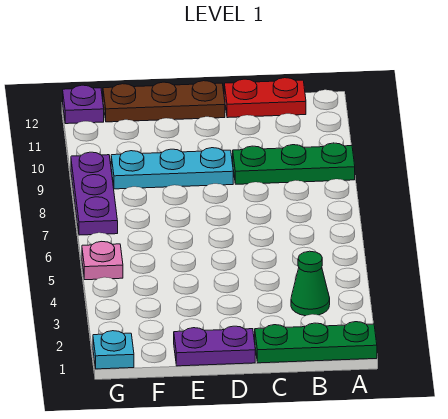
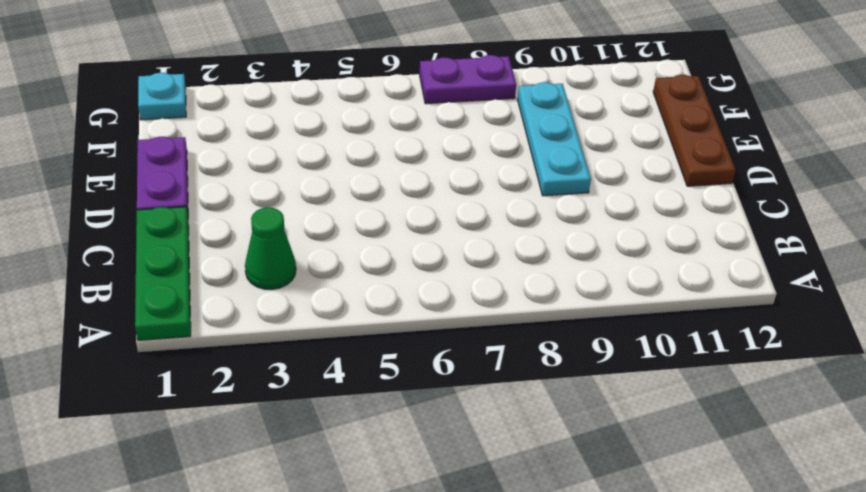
purple 1x2 plate [420,55,516,104] -> purple 1x3 plate [71,152,118,235]
none -> green 1x3 plate [233,143,355,184]
none -> red 1x2 plate [224,78,306,118]

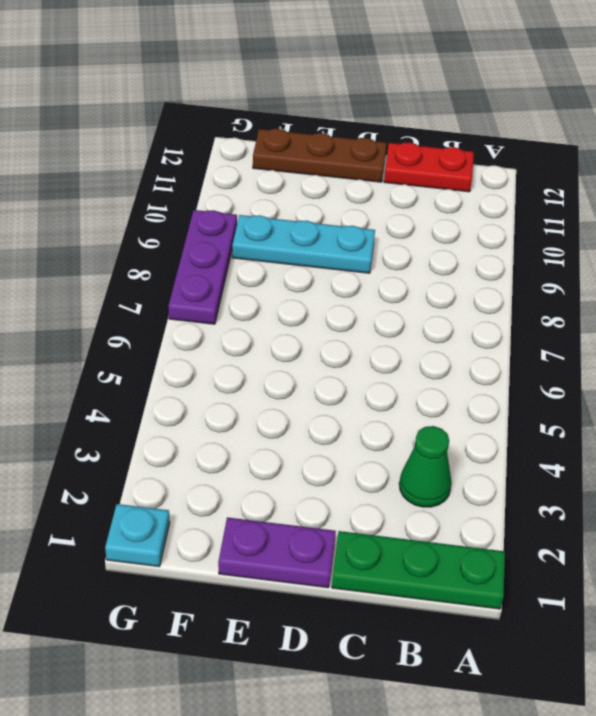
none -> green 1x3 plate [233,143,355,184]
none -> pink 1x1 plate [82,241,123,280]

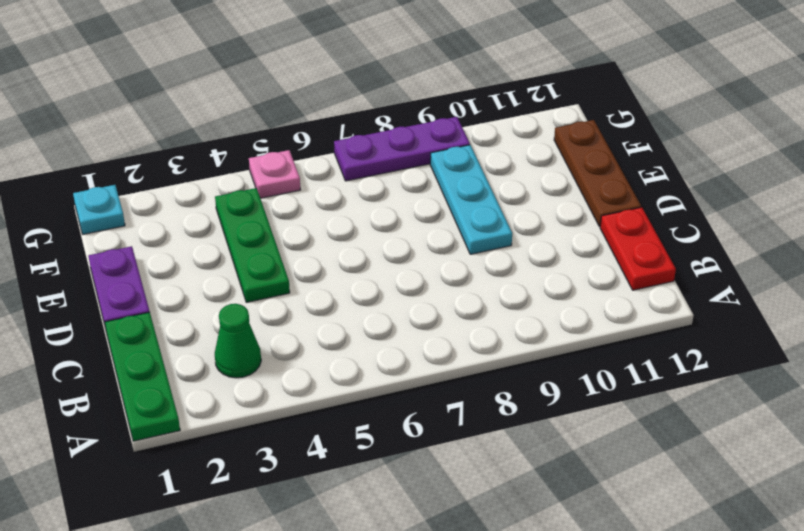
green 1x3 plate [215,188,290,302] -> green 1x3 plate moved to [233,143,355,184]
none -> purple 1x1 plate [63,85,104,124]

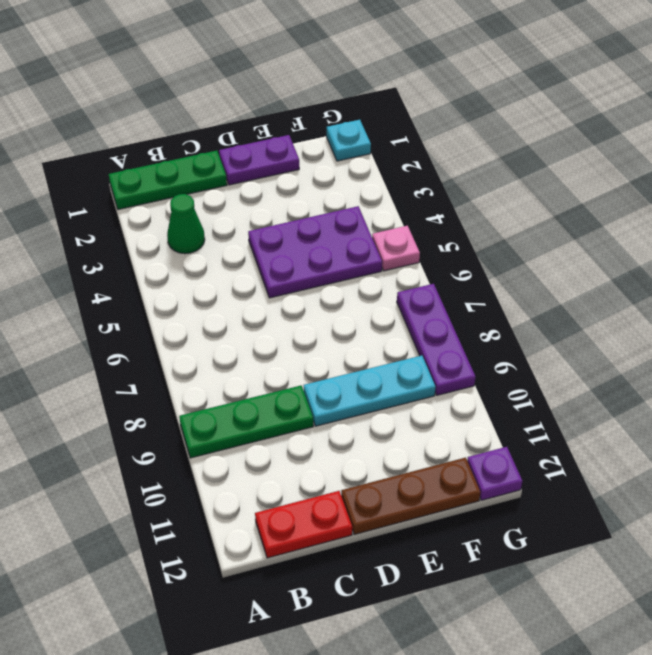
purple 2x3 plate [248,206,382,298] -> none

